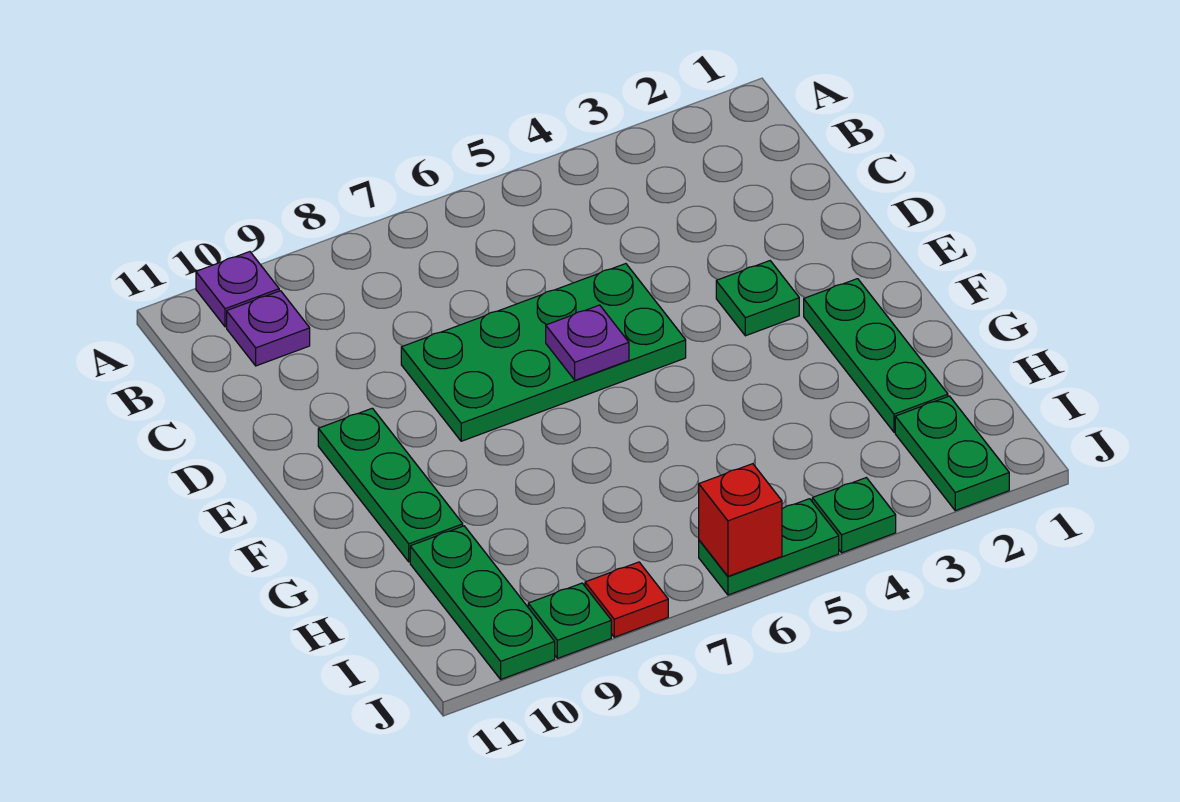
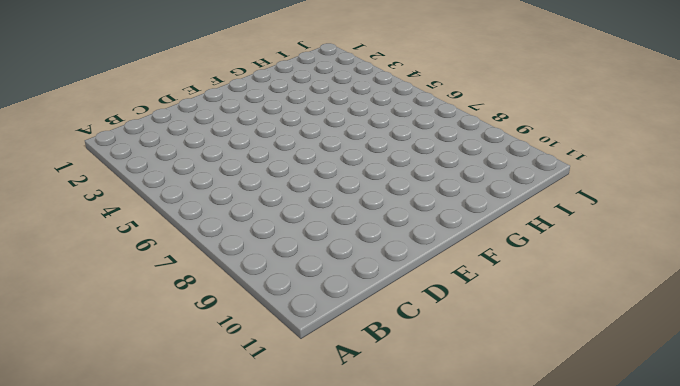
none -> purple 1x1 plate [196,252,279,327]
none -> purple 1x1 plate [227,291,310,366]
none -> green 2x4 plate [401,264,686,441]

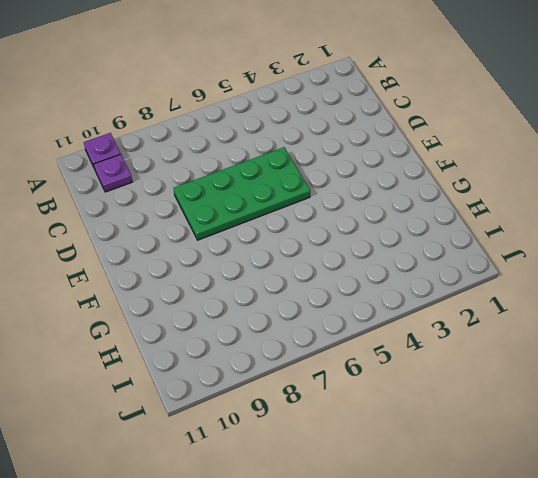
none -> green 1x1 plate [716,261,799,336]
none -> green 1x3 plate [318,408,463,562]
none -> green 1x3 plate [804,279,948,432]

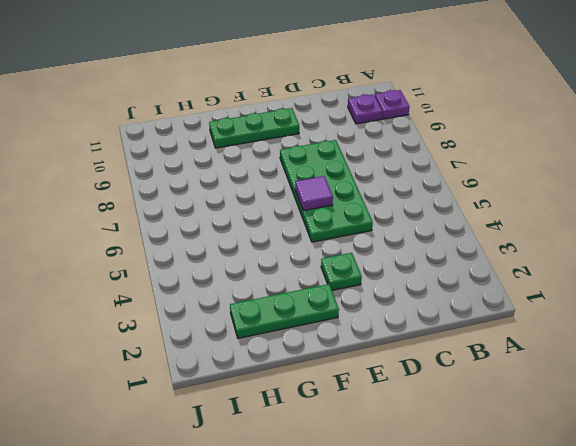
purple 1x1 tile [295,176,333,211] -> purple 1x1 plate [546,305,629,380]
none -> green 1x3 plate [410,526,555,679]
none -> green 1x2 plate [895,396,1009,511]
none -> green 1x1 plate [812,478,896,553]

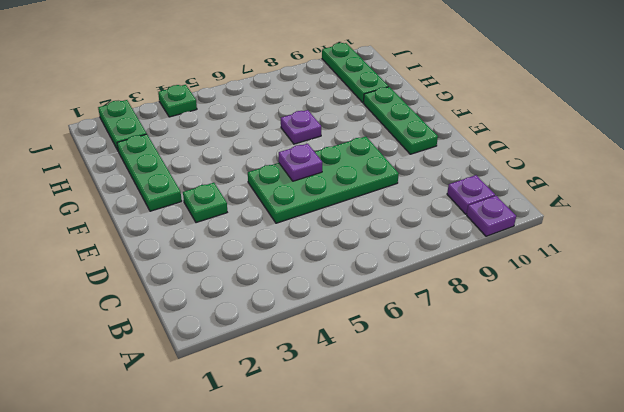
purple 1x1 plate [281,110,321,144] -> none
none -> green 1x2 plate [699,499,839,595]
none -> red 1x1 plate [585,562,668,637]
none -> green 1x1 plate [528,583,611,658]

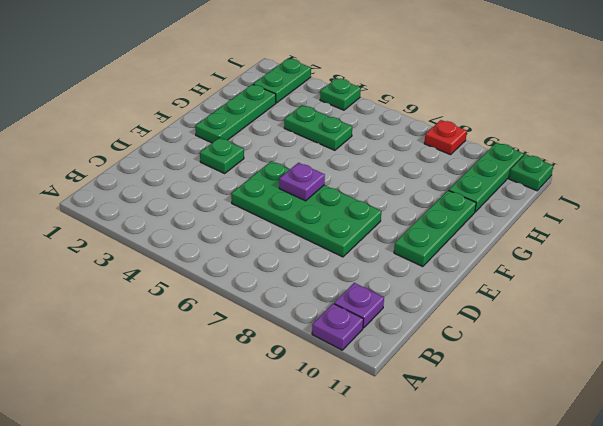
green 1x2 plate [284,105,352,150] -> green 1x2 plate moved to [699,499,839,595]
green 1x1 plate [509,154,553,191] -> green 1x1 plate moved to [528,583,611,658]
none -> red 1x1 brick [699,464,782,576]

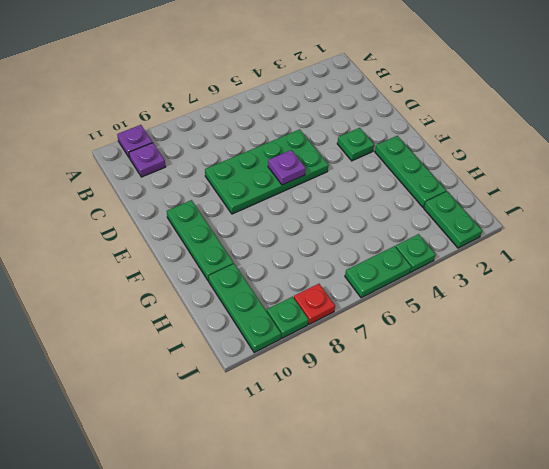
none -> red 1x1 brick [699,464,782,576]

